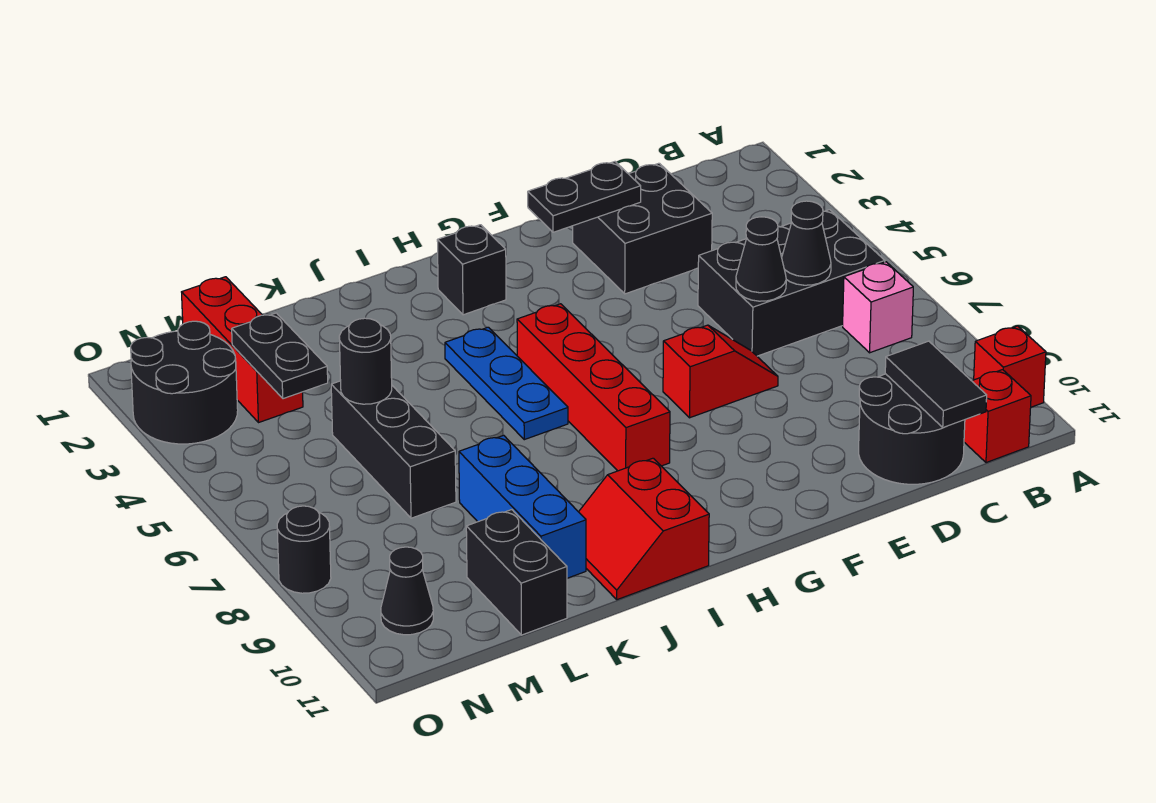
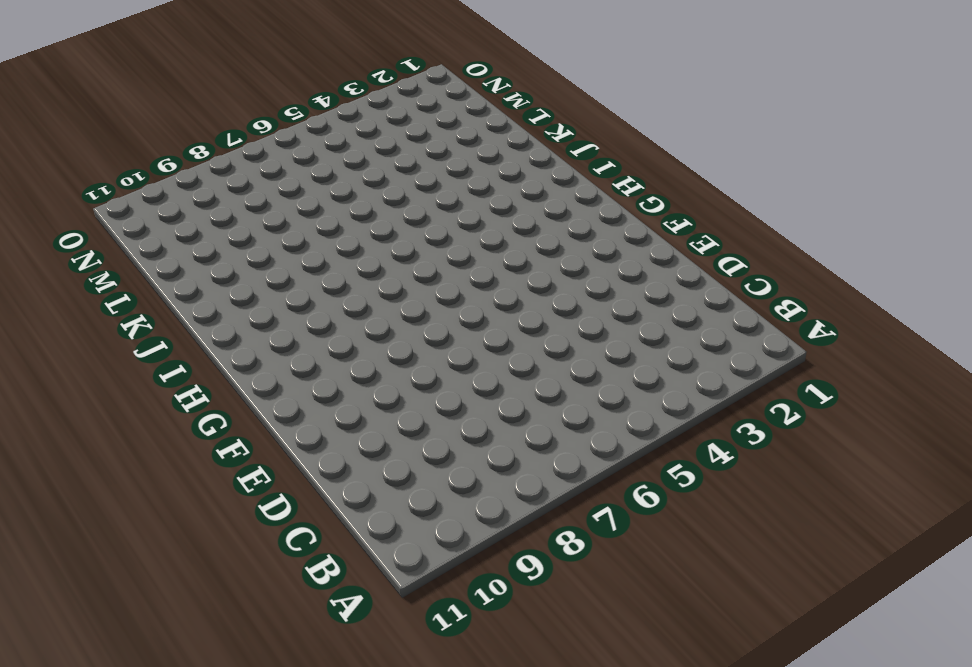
none -> red 1x1 brick [974,326,1046,407]
none -> black 2x3 brick [698,210,885,356]
none -> pink 1x1 brick [843,262,913,353]

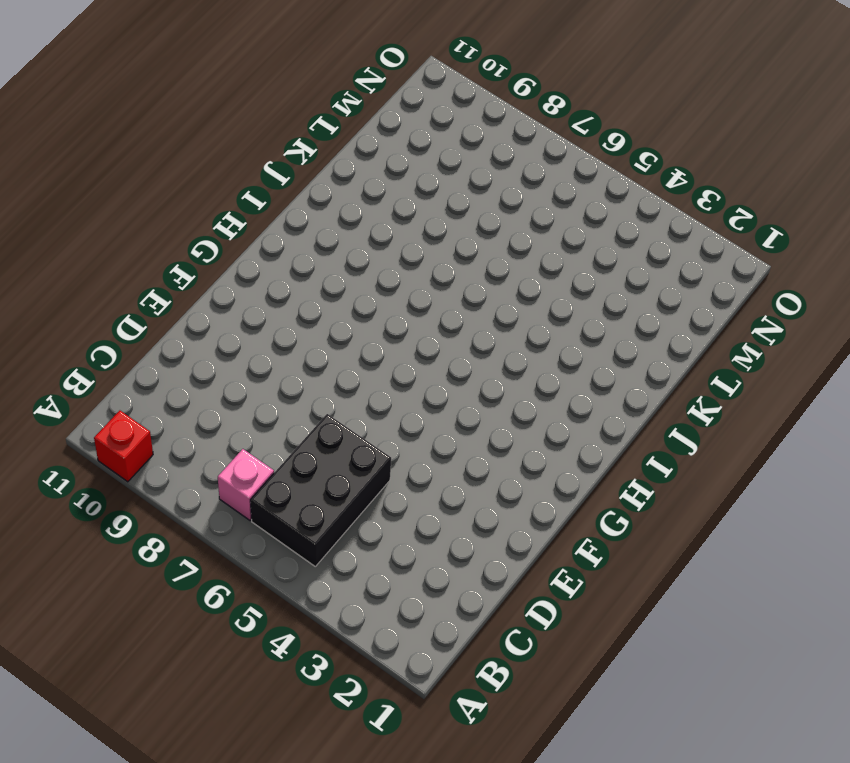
none -> red 1x1 brick [964,370,1031,463]
none -> black 2x2 round brick [859,374,965,484]
none -> black 2x2 brick [573,163,712,294]

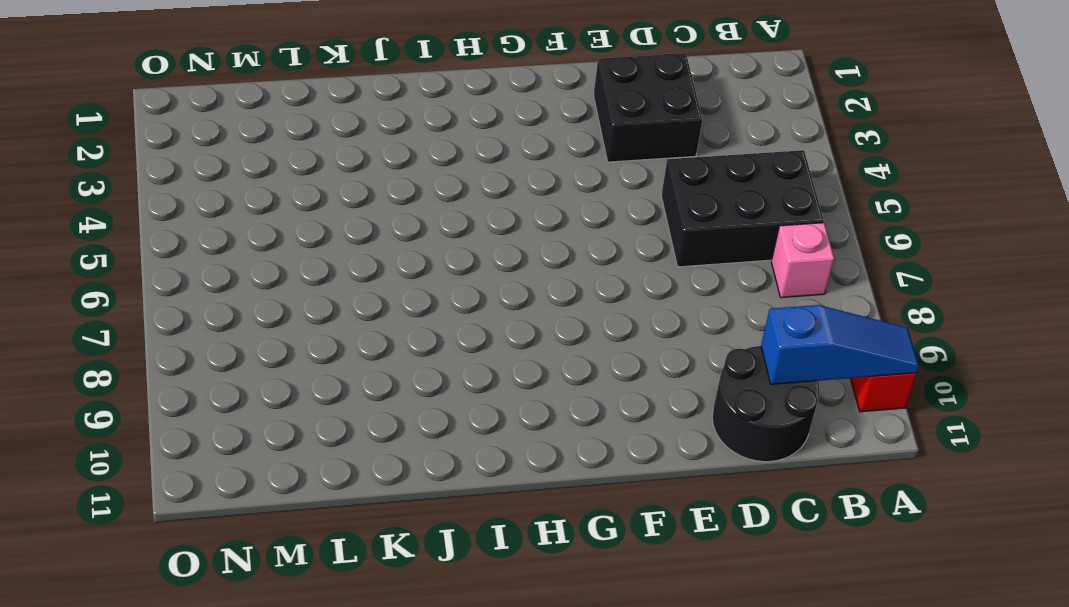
blue 1x3 slope [761,305,919,384] -> black 1x2 tile [885,341,987,428]
none -> red 1x1 brick [964,370,1031,463]
none -> red 1x2 slope [663,325,778,418]
none -> black 1x1 brick [437,225,506,315]

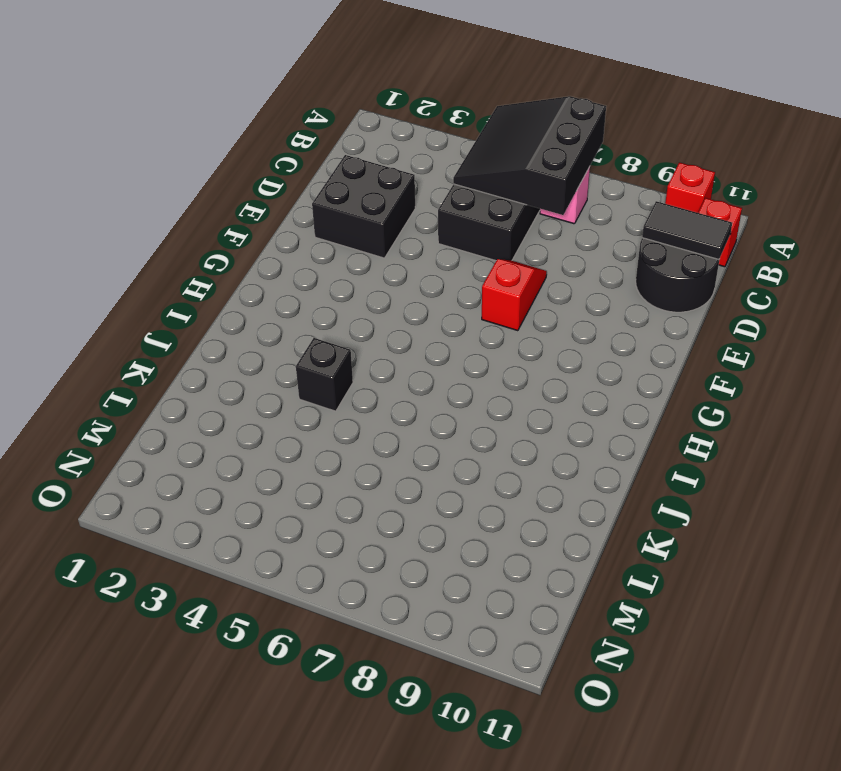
black 3x3 slope [453,96,606,215] -> black 1x1 cone [782,201,831,285]
black 1x1 brick [296,338,353,411] -> black 1x1 brick moved to [437,225,506,315]
none -> red 1x4 brick [517,304,670,471]
none -> blue 1x3 plate [445,327,568,440]
none -> red 2x2 slope [579,458,709,600]

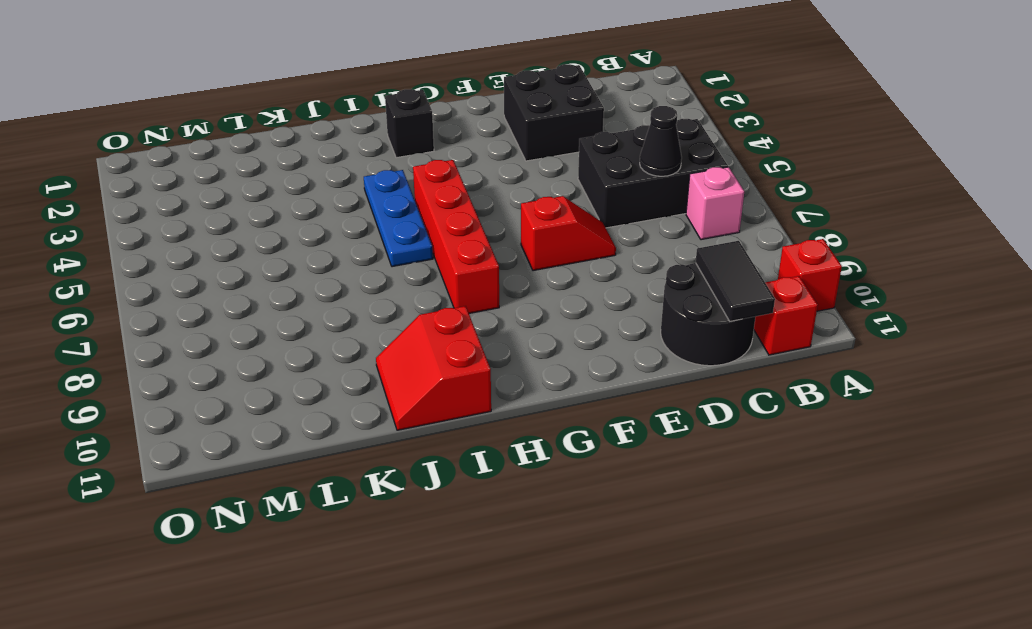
none -> blue 1x3 brick [459,435,586,578]
none -> black 1x3 brick [331,381,456,518]
none -> black 1x2 brick [466,510,567,635]

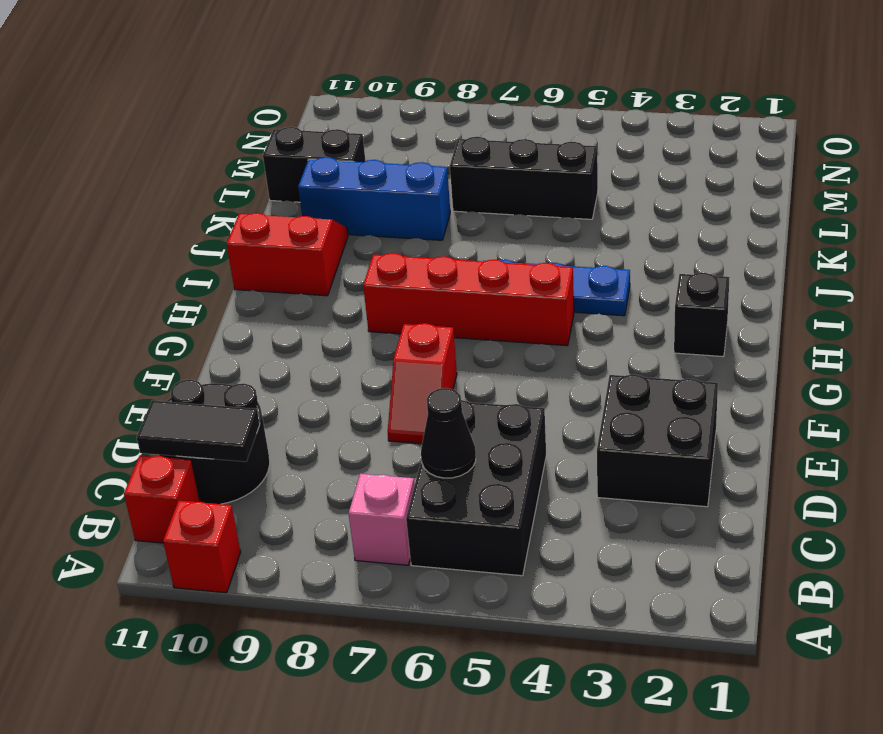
none -> red 1x3 brick [182,277,303,423]
none -> black 2x2 round brick [131,321,238,444]
none -> black 1x1 cone [381,547,433,635]

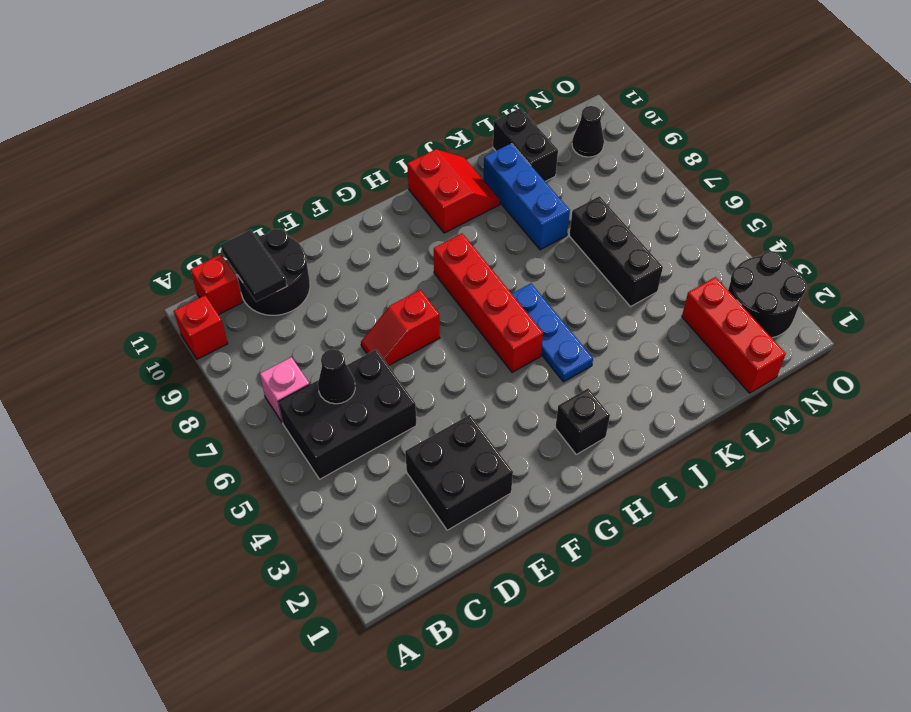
none -> black 1x1 round brick [277,506,331,593]
none -> black 1x1 cone [736,217,786,301]
none -> black 1x2 plate [528,162,641,232]

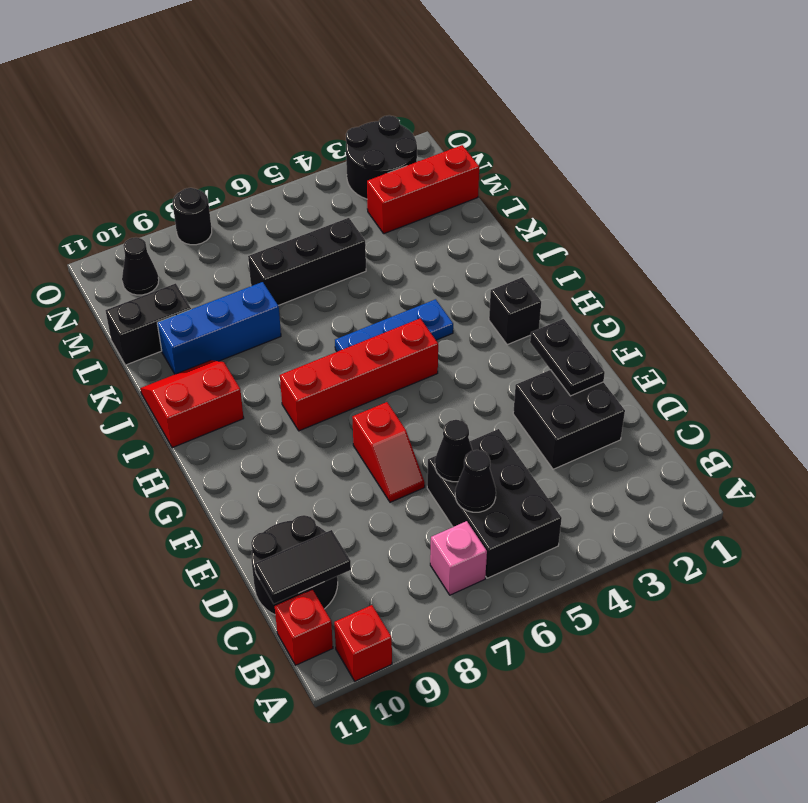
none -> black 1x1 round brick [339,318,392,404]
none -> black 1x2 plate [232,313,328,399]

